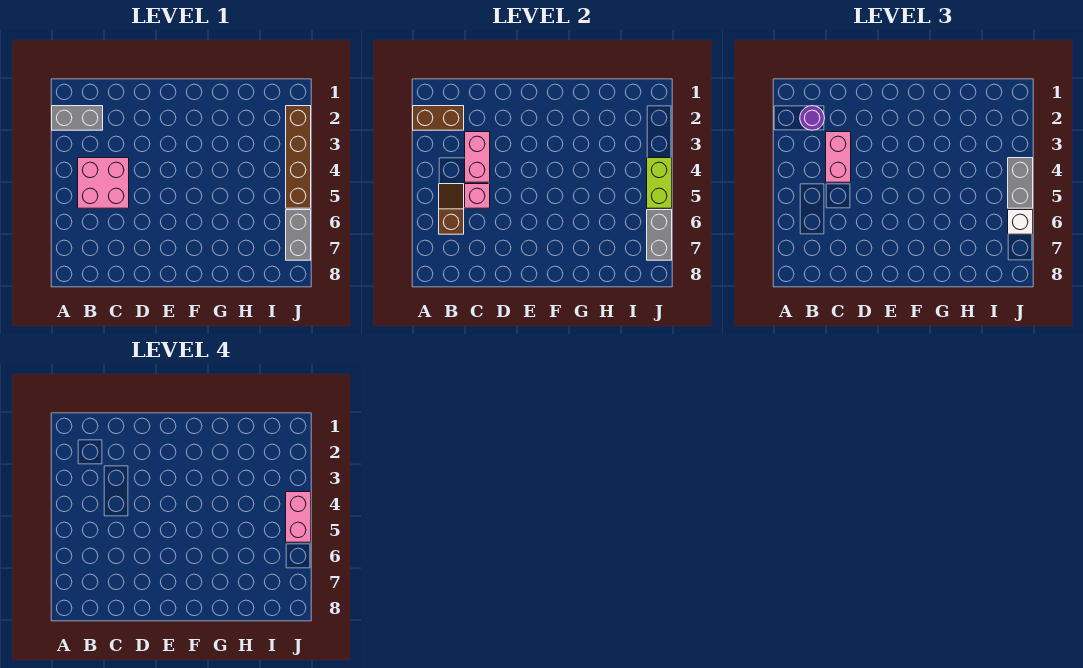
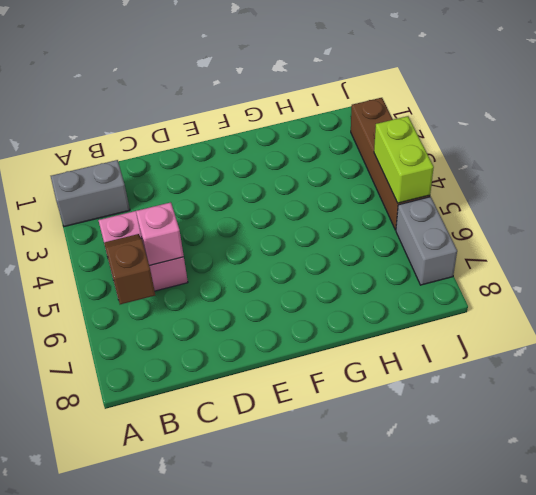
none -> brown 1x2 brick [413,106,464,130]
none -> pink 1x2 brick [465,132,490,182]
none -> grey 1x2 brick [647,210,672,260]

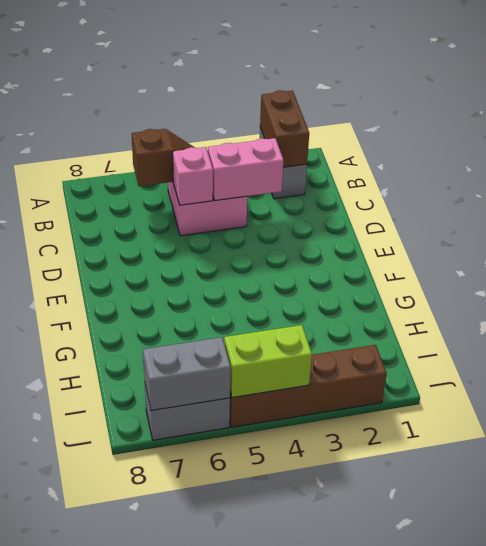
none -> purple 1x1 round brick [800,106,824,130]
none -> pink 1x2 brick [826,132,851,182]
none -> grey 1x2 brick [1008,158,1033,208]

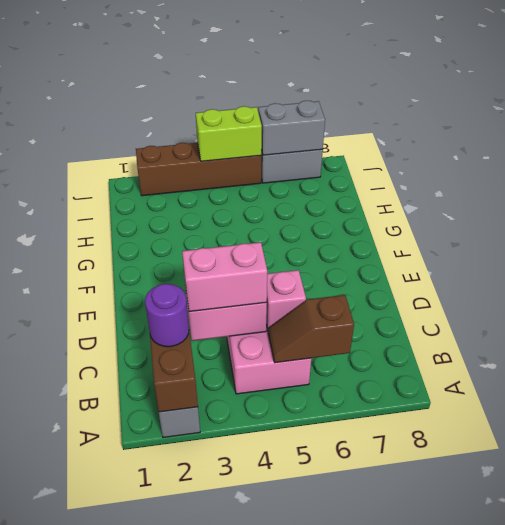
none -> grey 1x2 brick [1008,158,1033,208]
none -> white 1x1 brick [1008,210,1033,234]
none -> pink 1x2 brick [286,492,311,542]

